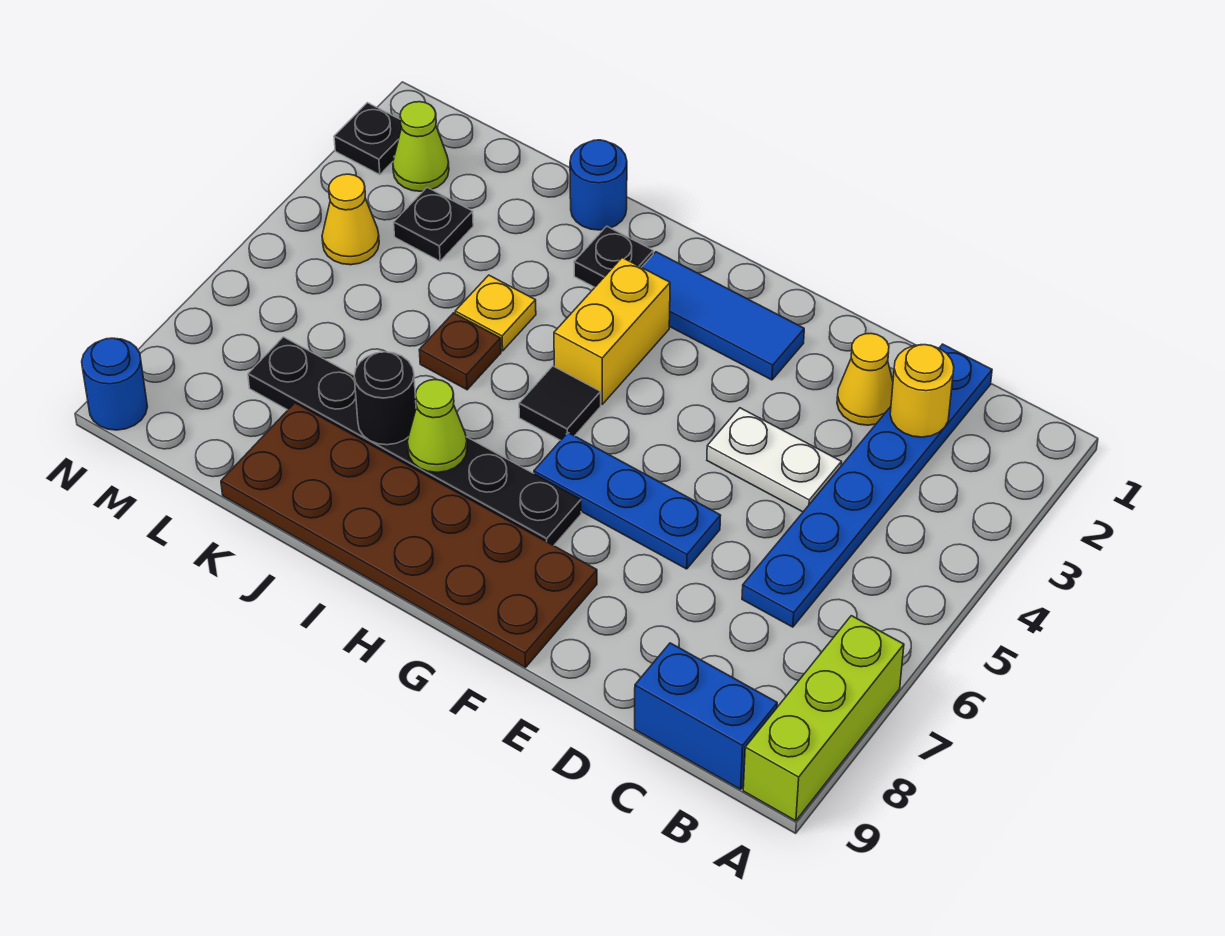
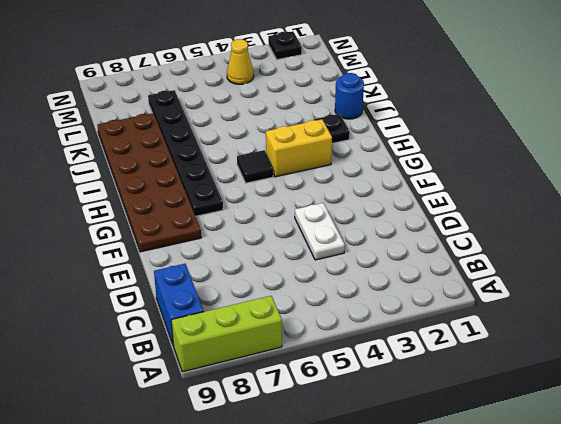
none -> blue 1x6 plate [742,344,992,627]
none -> yellow 1x1 cone [837,333,893,425]
none -> blue 1x3 plate [534,433,721,569]

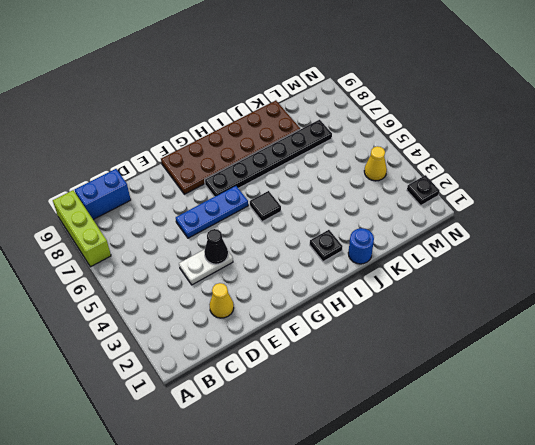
black 1x1 cone [204,229,228,264] -> none
none -> blue 1x6 plate [742,344,992,627]
none -> blue 1x3 tile [642,252,804,380]
none -> yellow 1x2 brick [554,258,670,404]

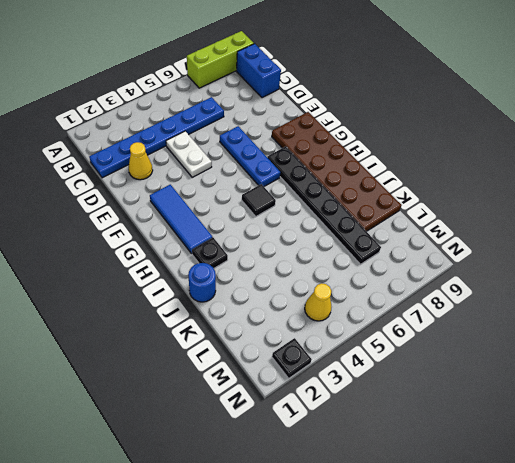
none -> yellow 1x2 brick [554,258,670,404]
none -> yellow 1x1 plate [455,275,536,351]
none -> brown 1x1 plate [419,313,501,390]

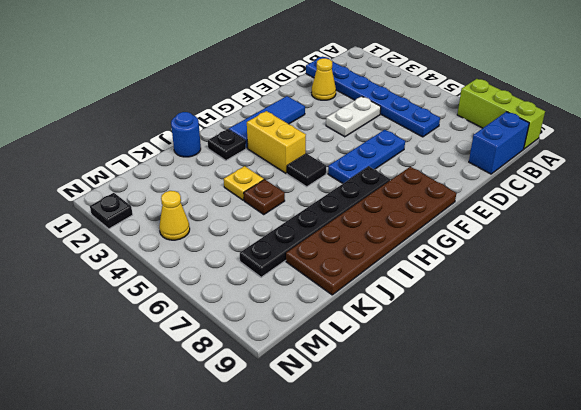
none -> black 1x1 plate [394,188,473,261]
none -> lime 1x1 cone [393,102,449,191]
none -> blue 1x1 round brick [82,338,147,430]

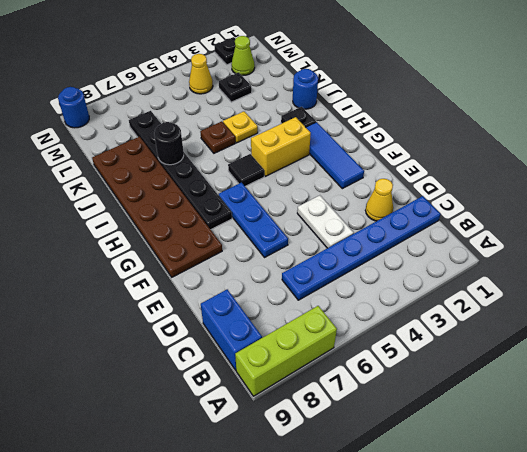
none -> yellow 1x1 round brick [890,345,954,437]
none -> lime 1x1 cone [407,380,467,472]

